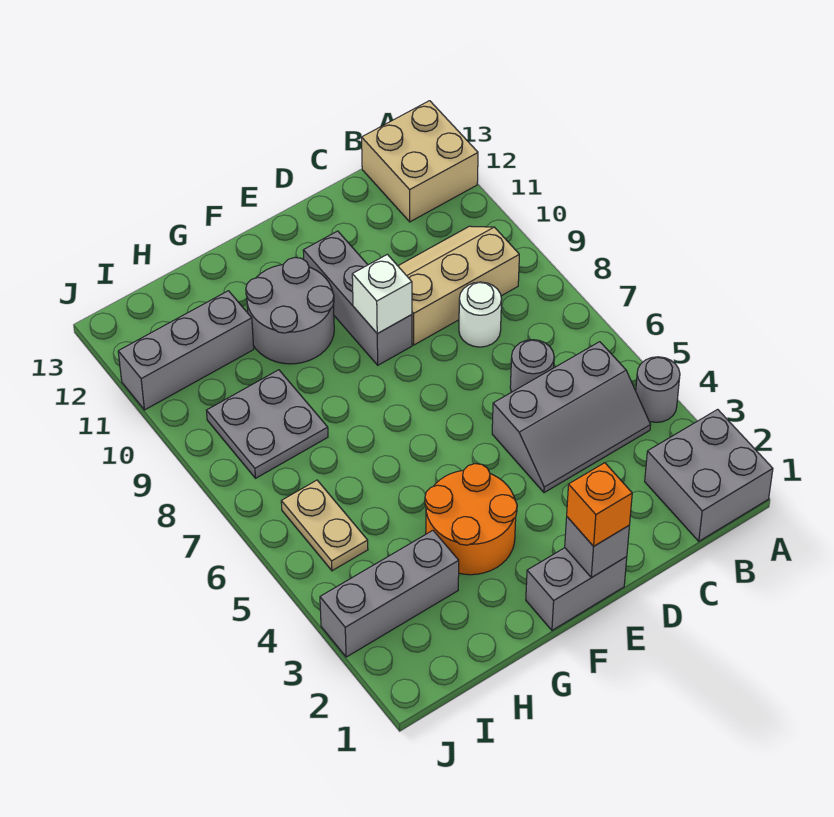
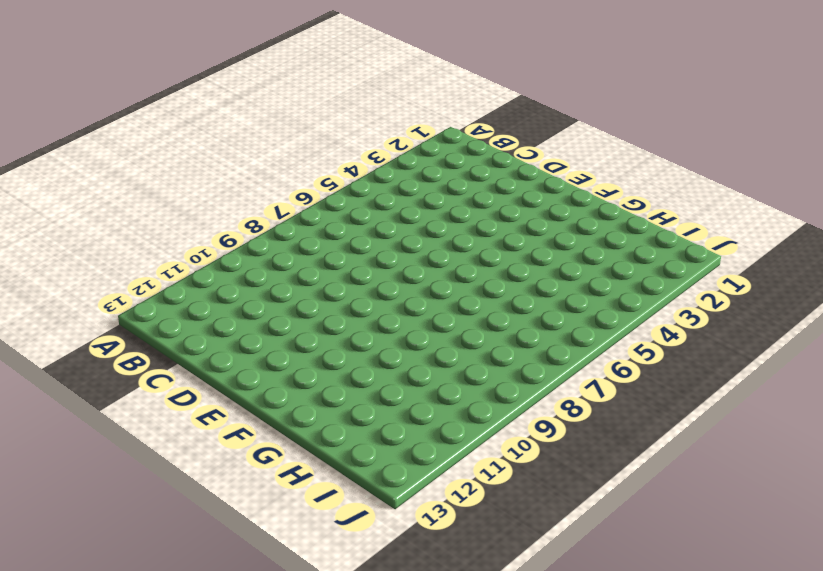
none -> grey 2x2 brick [645,409,773,541]
none -> grey 1x1 round brick [636,357,680,422]
none -> tan 2x2 brick [362,101,478,222]

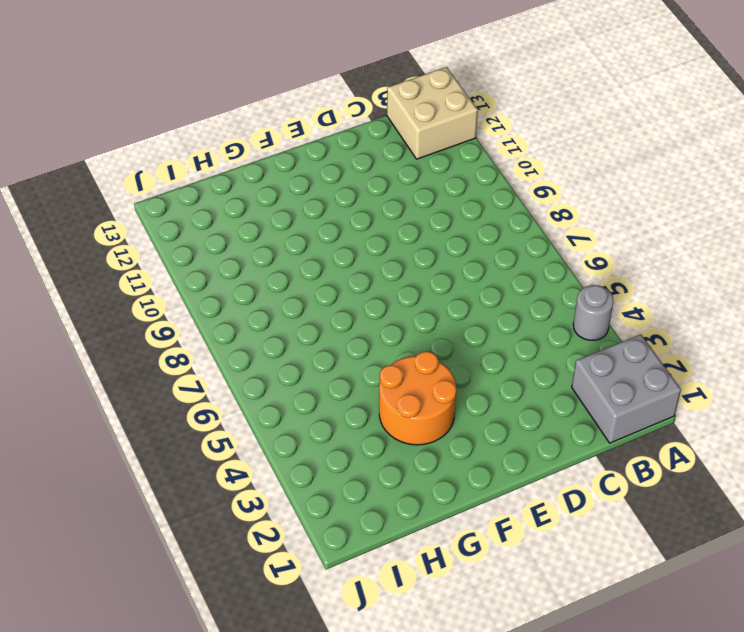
none -> grey 2x3 slope [492,342,650,493]
none -> tan 2x3 slope [398,226,519,345]
none -> grey 1x1 round brick [510,340,554,392]

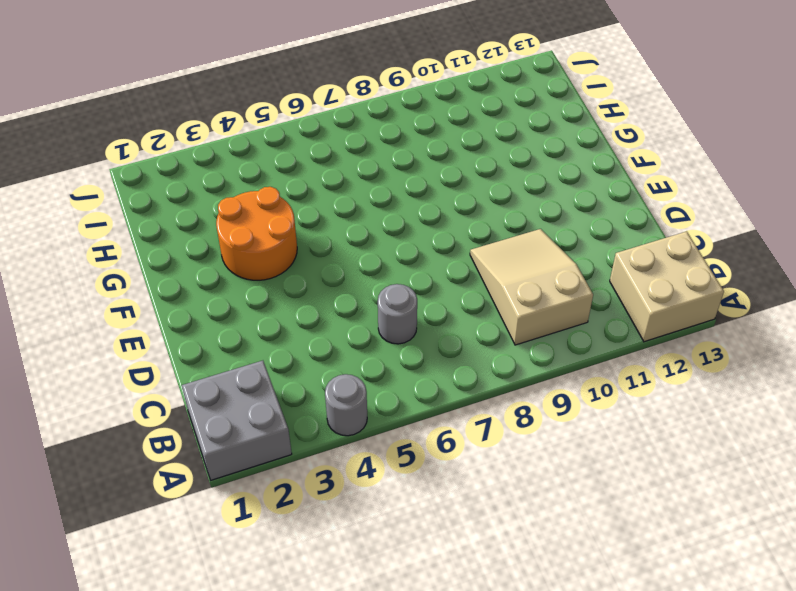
tan 2x3 slope [470,229,593,345] -> tan 2x3 slope turned to [398,226,519,345]
none -> grey 2x3 slope [492,342,650,493]
none -> white 1x1 round brick [459,282,502,347]
none -> grey 1x2 brick [526,548,627,630]

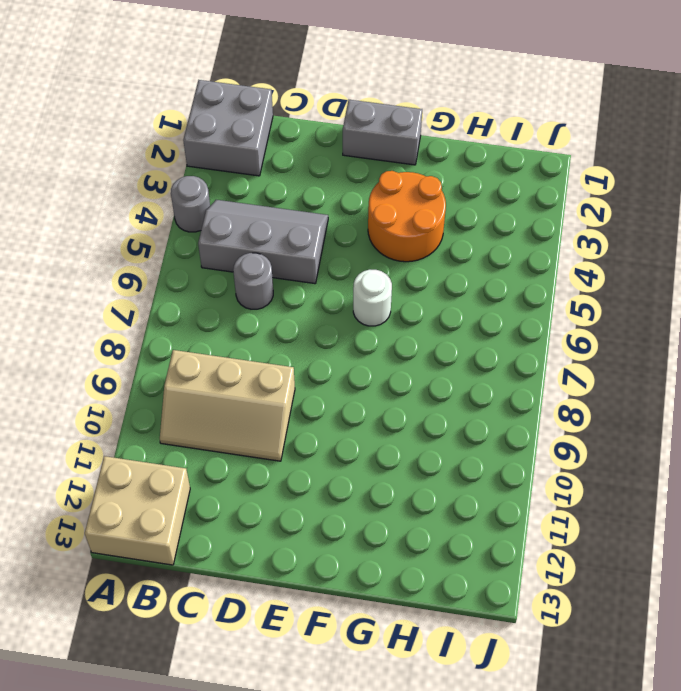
white 1x1 round brick [353,270,392,326] -> white 1x1 round brick moved to [459,282,502,347]
none -> grey 1x3 brick [303,231,412,365]
none -> grey 2x2 round brick [246,258,334,364]
none -> grey 1x3 brick [320,531,459,657]

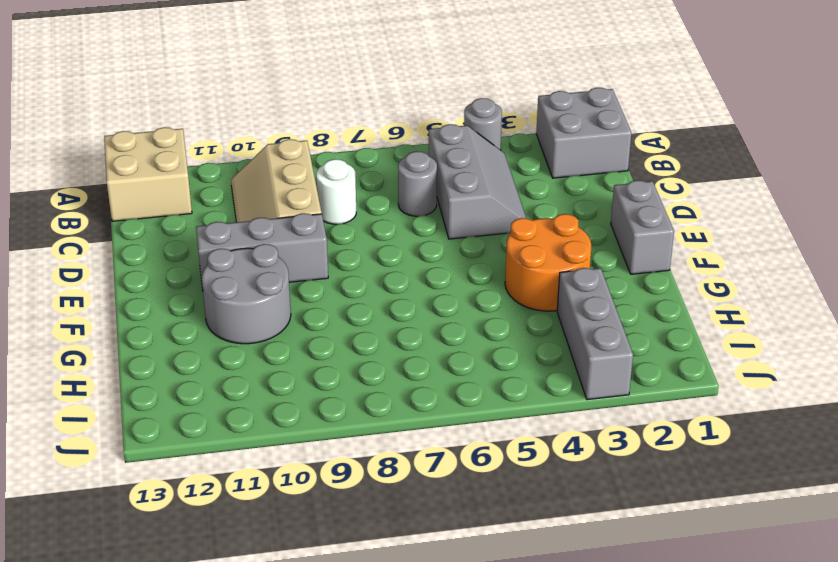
none -> grey 2x2 plate [207,370,328,478]
none -> grey 1x3 brick [118,291,254,410]
none -> tan 1x2 plate [281,480,368,571]

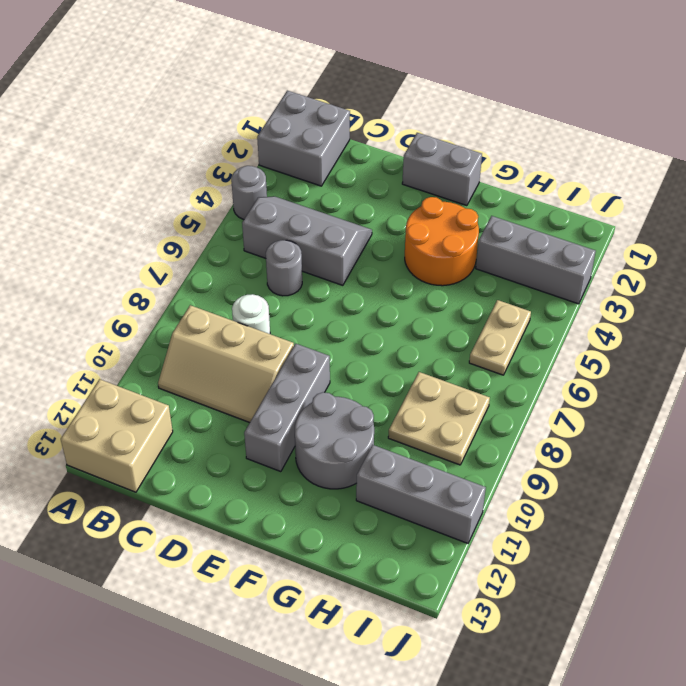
tan 2x2 plate [388,372,490,465] -> grey 2x2 plate [207,370,328,478]
none -> grey 1x1 brick [565,517,629,578]
none -> white 1x1 brick [352,254,412,334]
none -> orange 1x1 brick [567,463,632,546]

